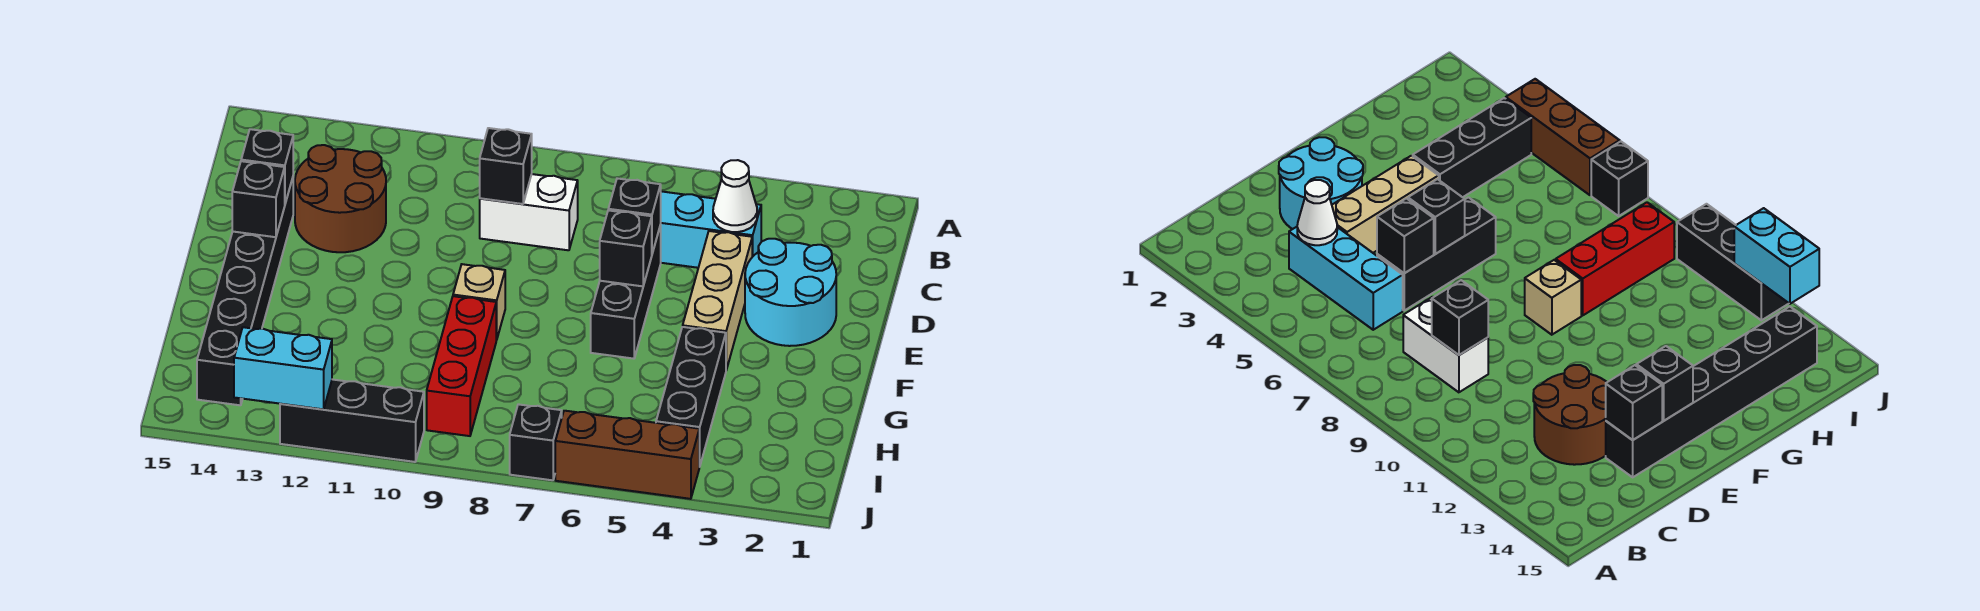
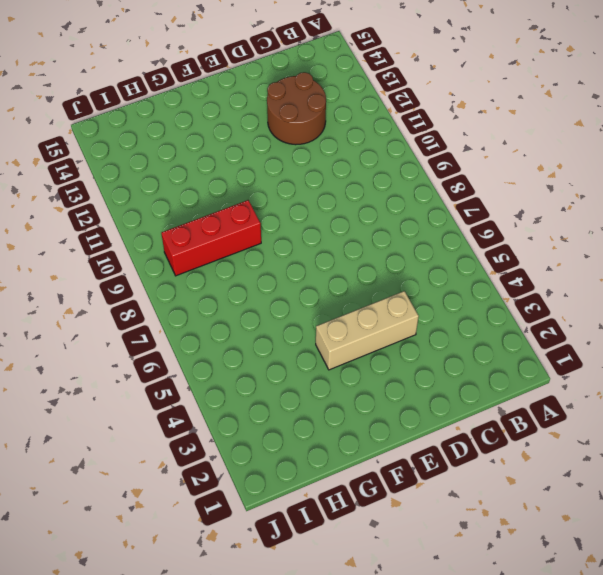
none -> cyan 1x3 brick [661,191,761,268]
none -> white 1x2 brick [480,174,578,250]
none -> cyan 2x2 round brick [745,239,836,346]

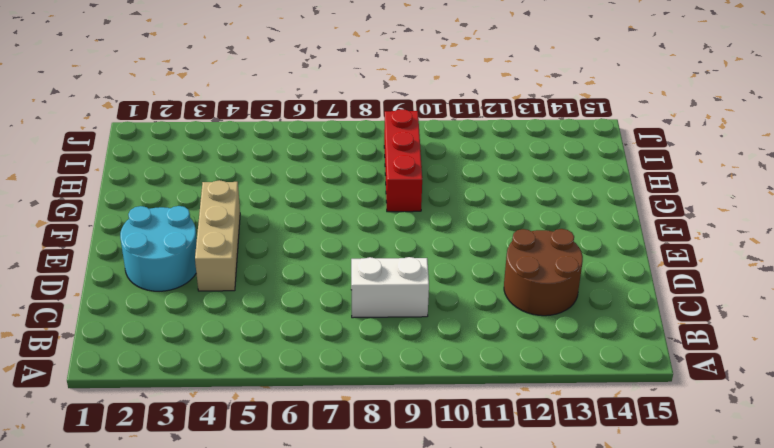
none -> cyan 1x3 brick [661,191,761,268]
none -> black 1x3 brick [591,225,661,359]
none -> black 1x6 brick [197,178,293,405]

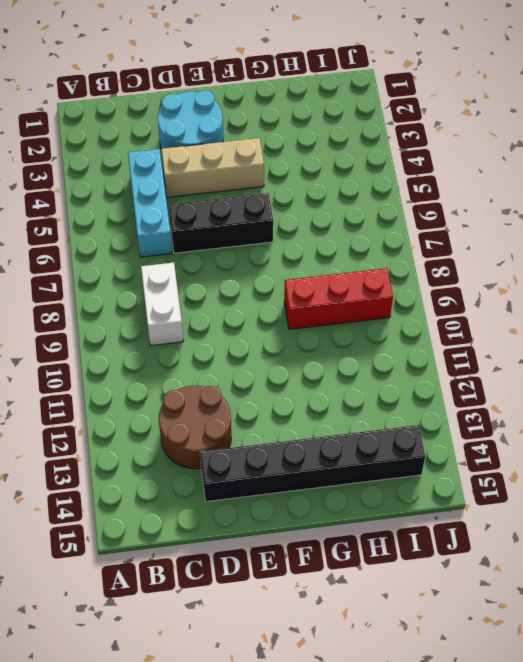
none -> tan 1x1 brick [453,264,505,340]
none -> black 1x3 brick [656,327,726,467]
none -> brown 1x3 brick [555,411,699,499]

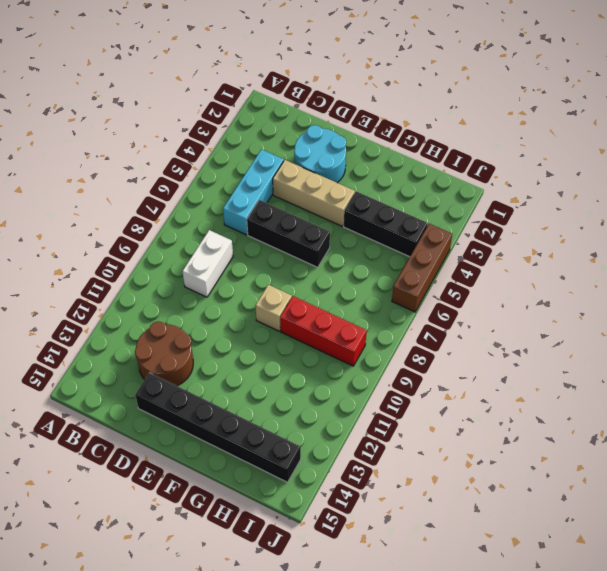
none -> black 1x1 brick [510,404,562,480]
none -> black 1x3 brick [280,379,424,462]
none -> white 1x1 cone [713,160,757,232]

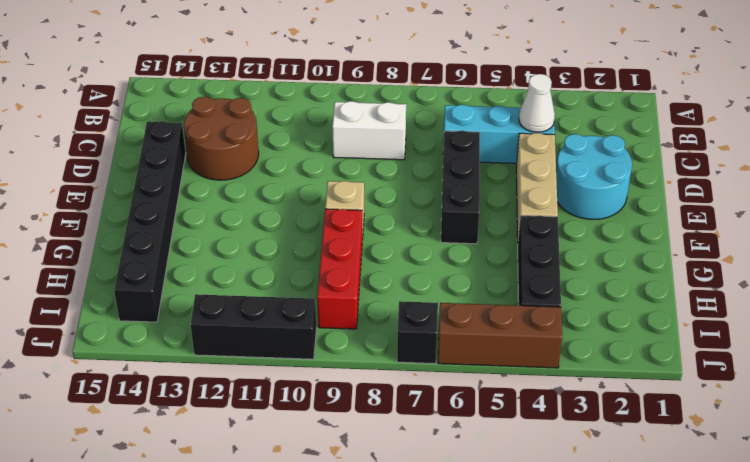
none -> black 1x1 brick [480,128,532,204]
none -> black 1x1 brick [608,178,661,253]
none -> black 1x1 brick [241,129,293,203]

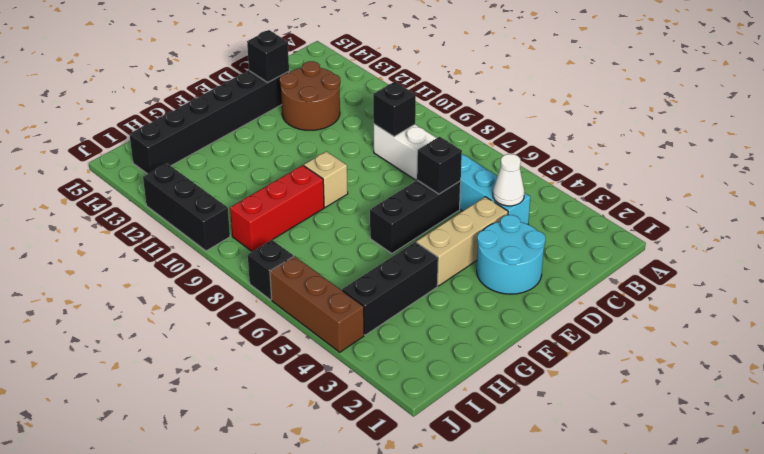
none -> black 1x1 brick [600,210,652,286]
none -> black 1x1 brick [232,161,285,237]
none -> cyan 1x2 brick [234,327,332,409]

